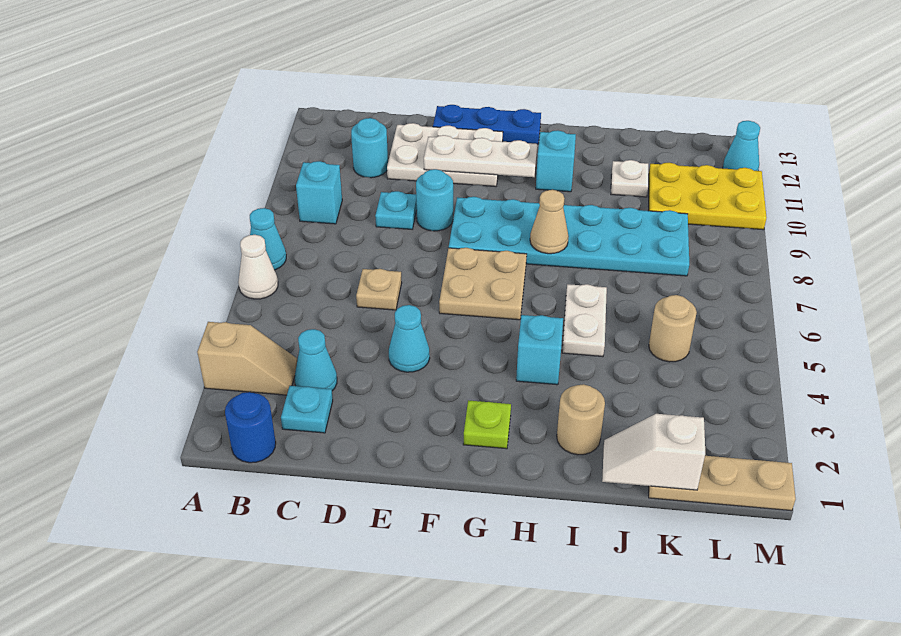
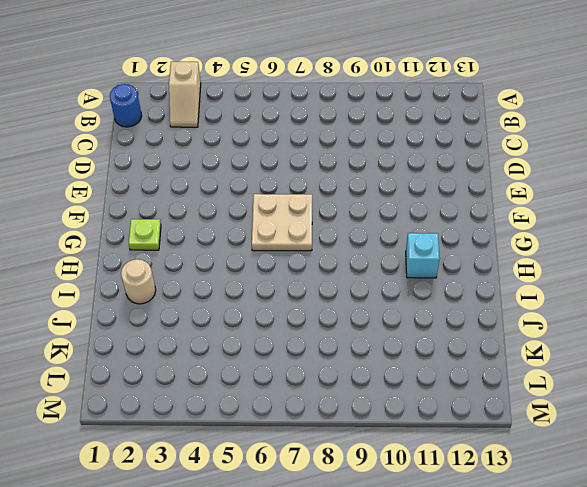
none -> white 1x1 cone [238,235,278,299]
none -> cyan 1x1 cone [250,208,286,270]
none -> cyan 1x1 brick [296,161,342,224]

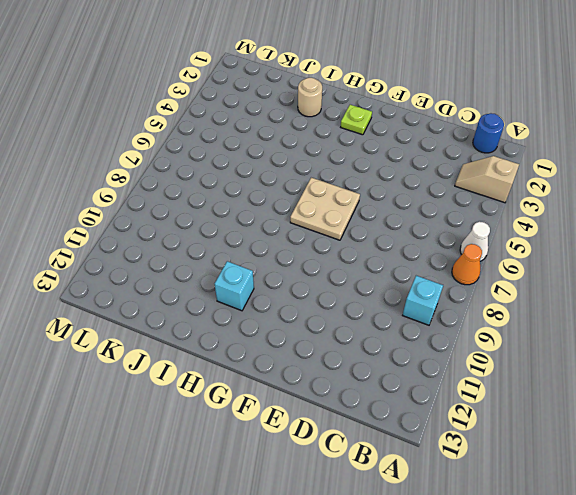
orange 1x1 cone [452,244,482,285] -> cyan 1x1 cone [250,208,286,270]
none -> cyan 1x1 plate [281,386,333,433]
none -> cyan 1x1 cone [295,329,337,391]
none -> cyan 1x1 round brick [351,118,388,178]

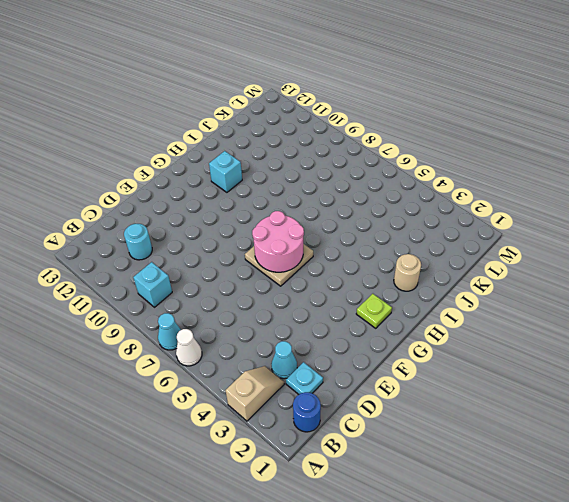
pink 2x2 round brick [252,211,304,272] -> none
none -> tan 1x1 plate [356,269,402,310]
none -> cyan 1x1 plate [375,191,417,229]
none -> white 2x3 plate [387,123,503,186]

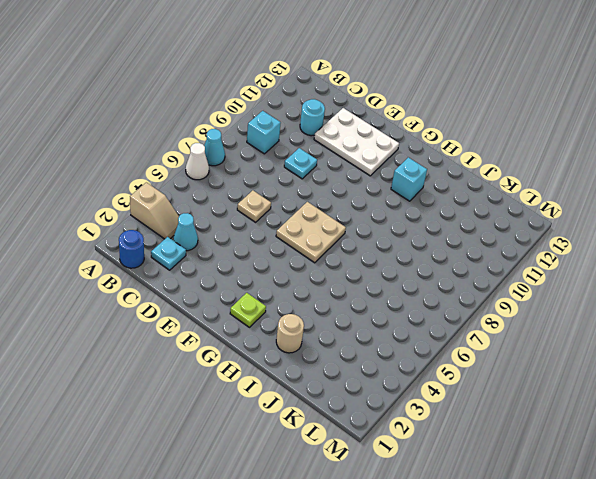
none -> cyan 1x1 cone [389,305,430,372]
none -> cyan 1x1 round brick [416,169,453,231]
none -> blue 1x3 plate [433,105,541,144]

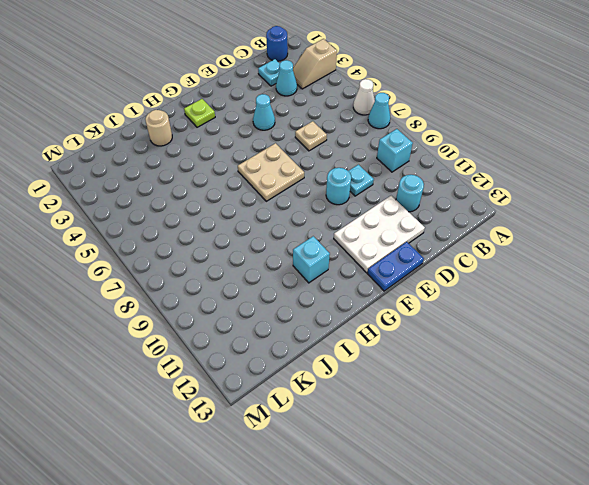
blue 1x2 plate [367,242,424,291] -> blue 1x3 plate [433,105,541,144]
none -> cyan 2x6 plate [449,197,689,276]
none -> cyan 1x1 brick [516,315,563,385]
none -> white 1x2 plate [562,284,607,357]

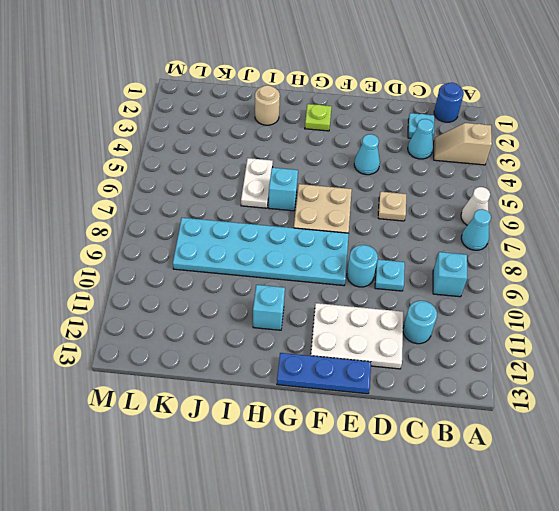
cyan 1x1 brick [268,168,298,211] -> cyan 1x1 brick moved to [516,315,563,385]
none -> white 1x1 plate [611,160,648,197]
none -> tan 1x3 plate [649,456,796,511]
none -> tan 1x1 round brick [649,295,697,362]

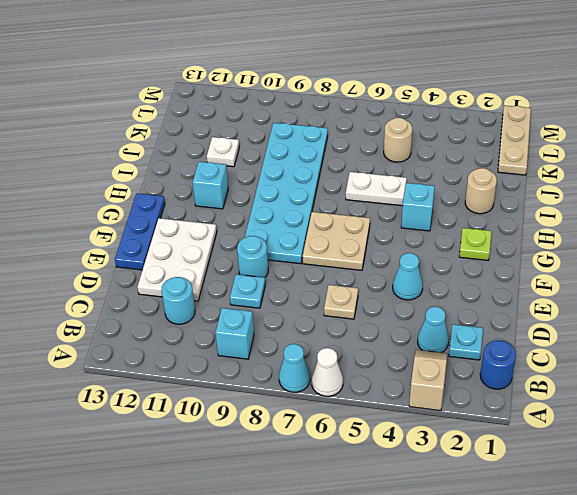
none -> yellow 2x3 plate [649,163,767,230]
none -> cyan 1x1 cone [723,121,760,171]
none -> white 1x3 plate [424,135,537,177]

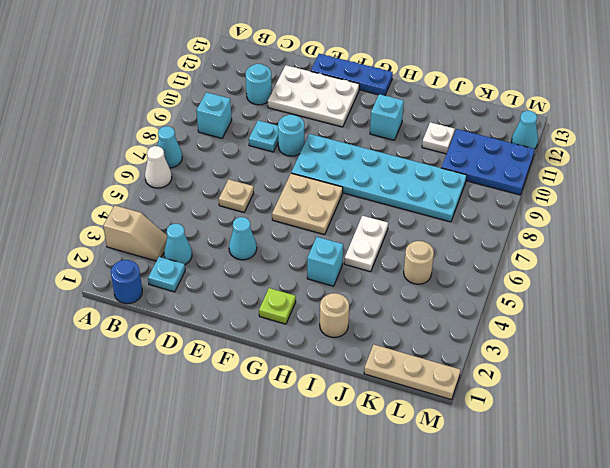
blue 2x3 plate [441,129,535,195] -> yellow 2x3 plate [649,163,767,230]
none -> white 1x3 plate [424,135,537,177]
none -> tan 1x1 cone [530,190,569,254]
none -> white 1x2 slope [602,414,705,490]

